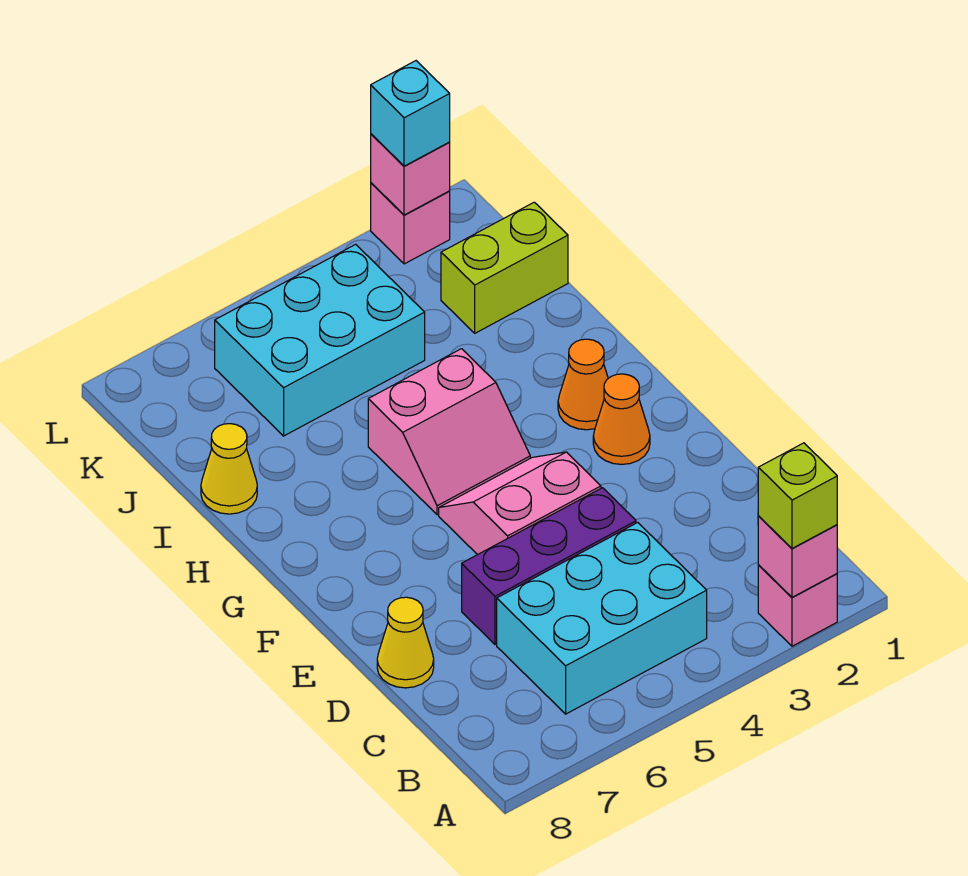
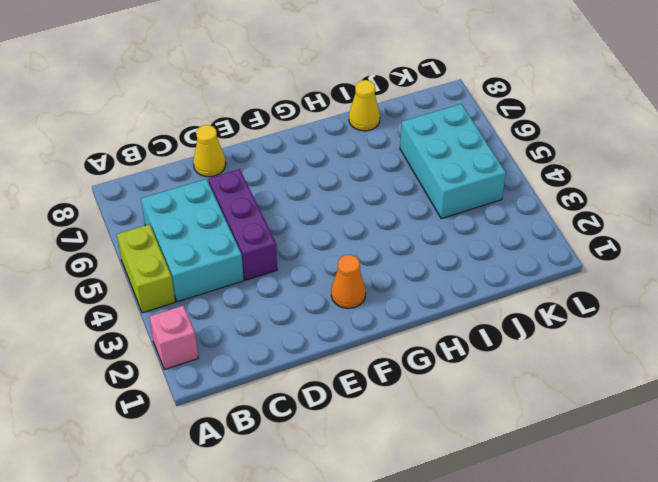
lime 1x2 brick [117,224,175,313] -> lime 1x2 brick moved to [441,202,568,333]
none -> pink 2x2 slope [439,452,601,555]
none -> orange 1x1 cone [558,339,608,430]
none -> pink 2x2 slope [368,349,530,515]

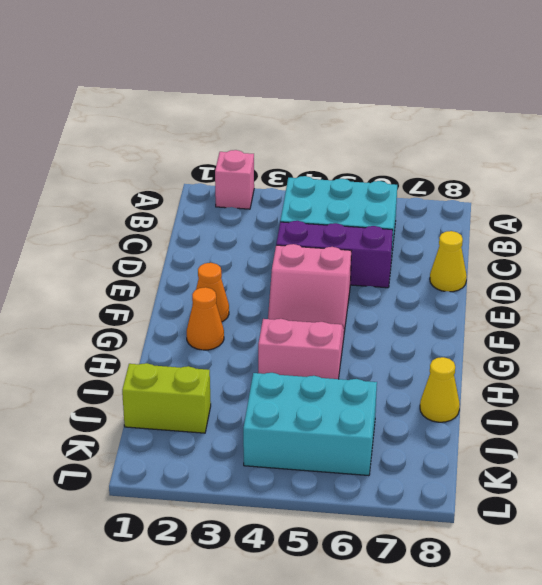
none -> pink 1x1 brick [371,183,450,264]
none -> pink 1x1 brick [758,516,837,597]
none -> pink 1x1 brick [371,134,450,215]

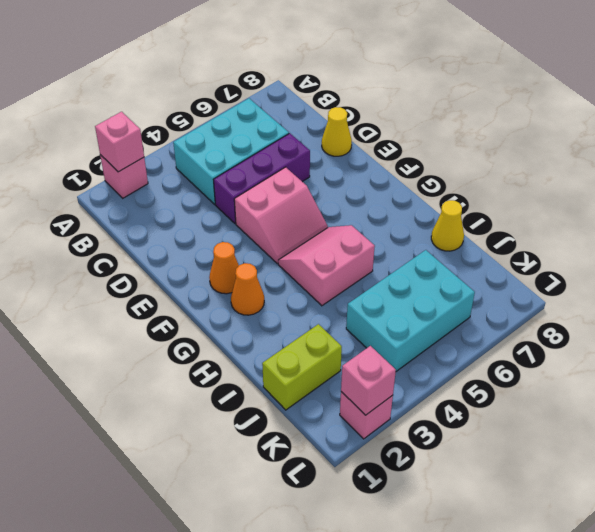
none -> lime 1x1 brick [758,443,837,548]
none -> cyan 1x1 brick [371,61,450,166]

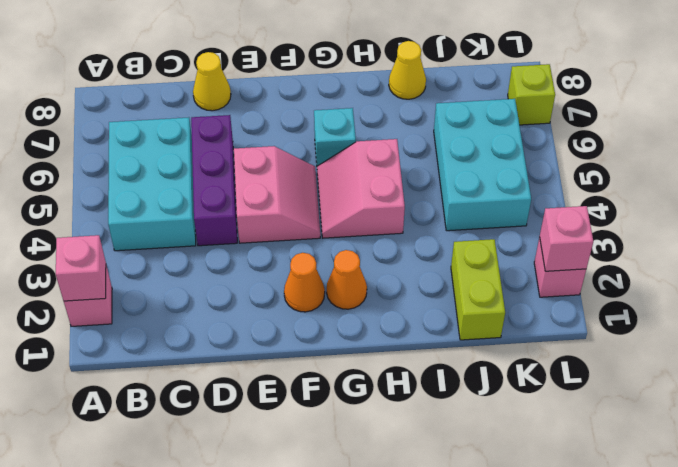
cyan 1x1 brick [314,108,356,166] -> cyan 1x1 brick moved to [371,61,450,166]
lime 1x1 brick [508,64,555,125] -> lime 1x1 brick moved to [758,443,837,548]

